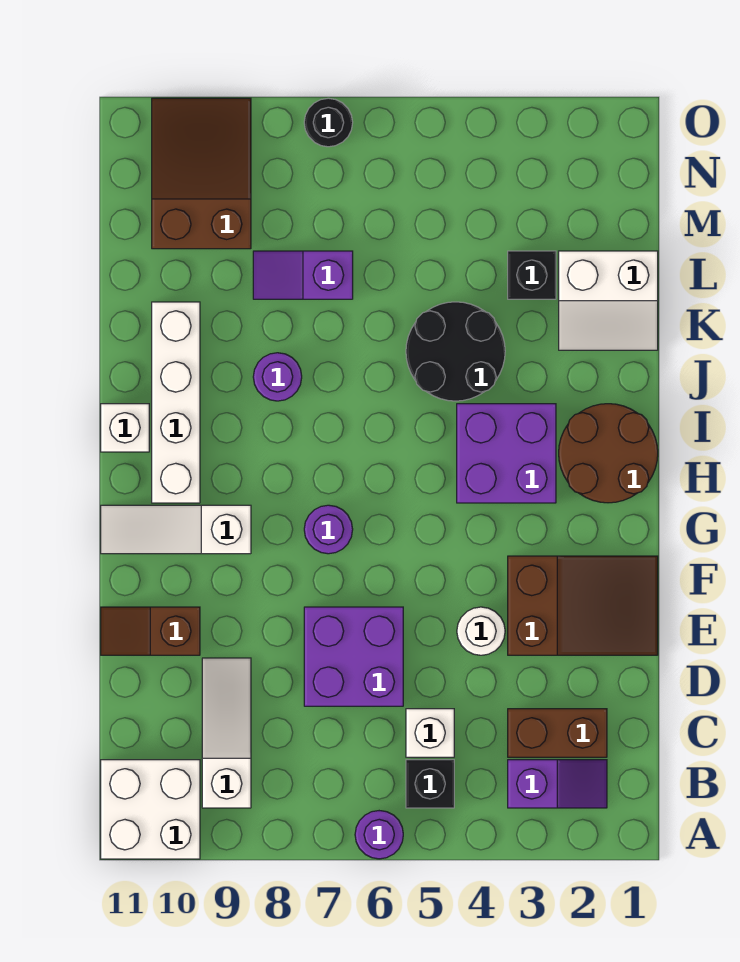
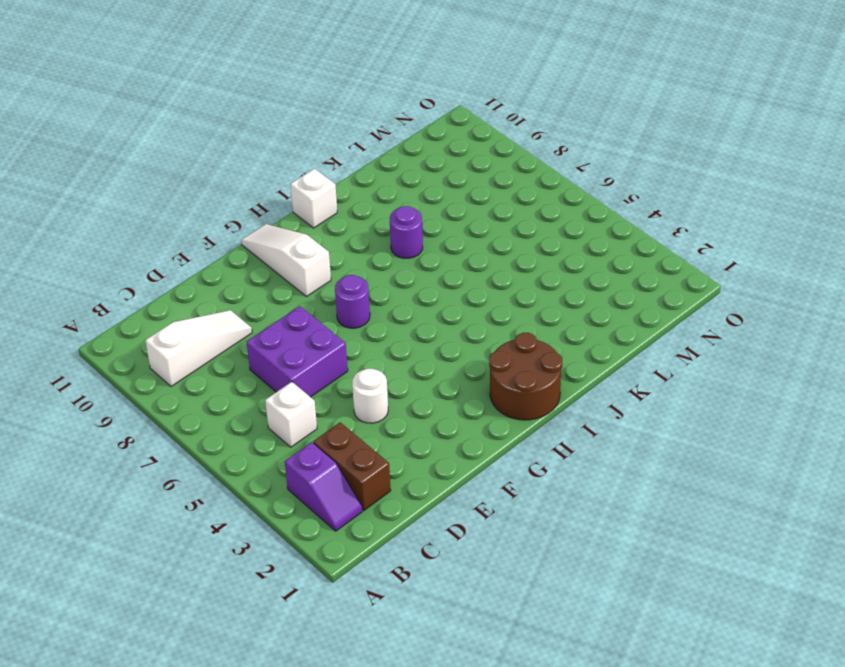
none -> purple 1x1 round brick [355,811,403,859]
none -> white 2x2 brick [101,760,200,859]
none -> black 1x1 brick [406,760,454,808]

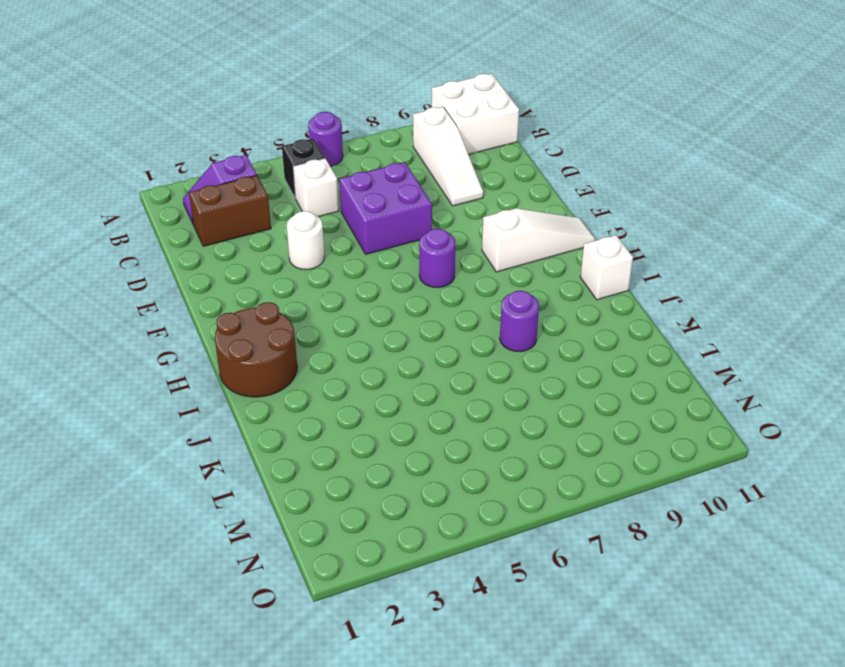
none -> brown 2x3 slope [508,556,658,655]
none -> brown 1x2 slope [101,607,200,655]
none -> purple 2x2 brick [457,404,556,503]

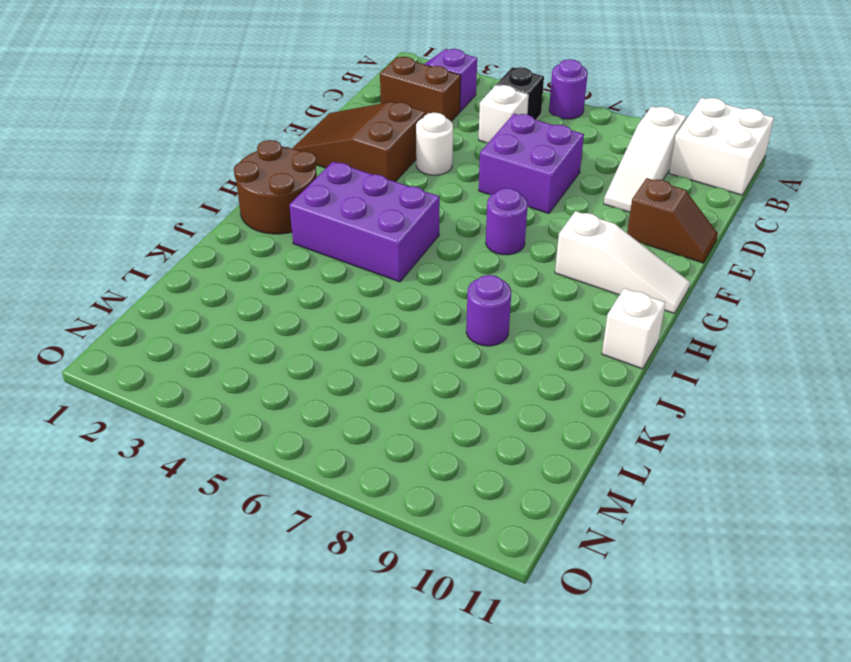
purple 2x3 brick [289,162,440,282] -> purple 2x2 brick [457,404,556,503]
none -> white 1x4 brick [152,302,200,503]
none -> black 2x2 round brick [406,302,505,401]
none -> white 2x2 slope [559,251,658,350]

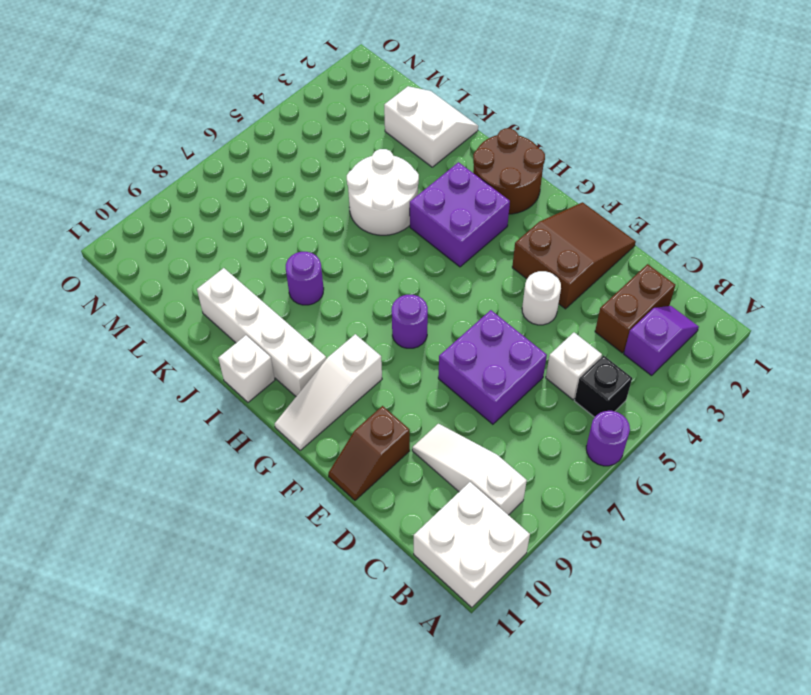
white 2x2 round brick [347,149,419,235] -> black 2x2 round brick [406,302,505,401]
white 2x2 slope [384,86,478,167] -> white 2x2 slope turned to [559,251,658,350]
none -> black 1x1 brick [508,251,556,299]
none -> purple 1x2 slope [253,251,353,299]
none -> brown 2x3 slope [152,98,251,249]

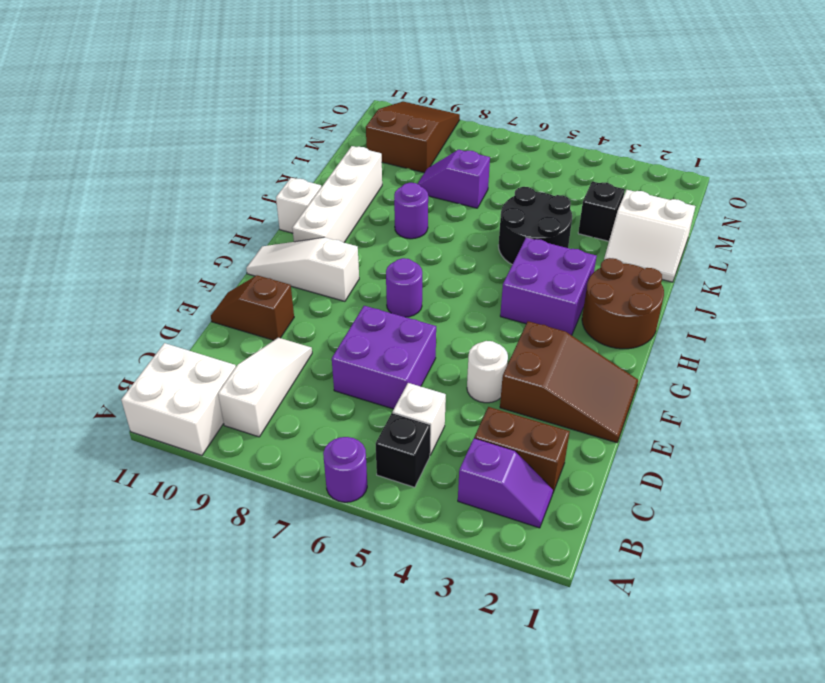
none -> black 1x1 round brick [304,98,353,147]

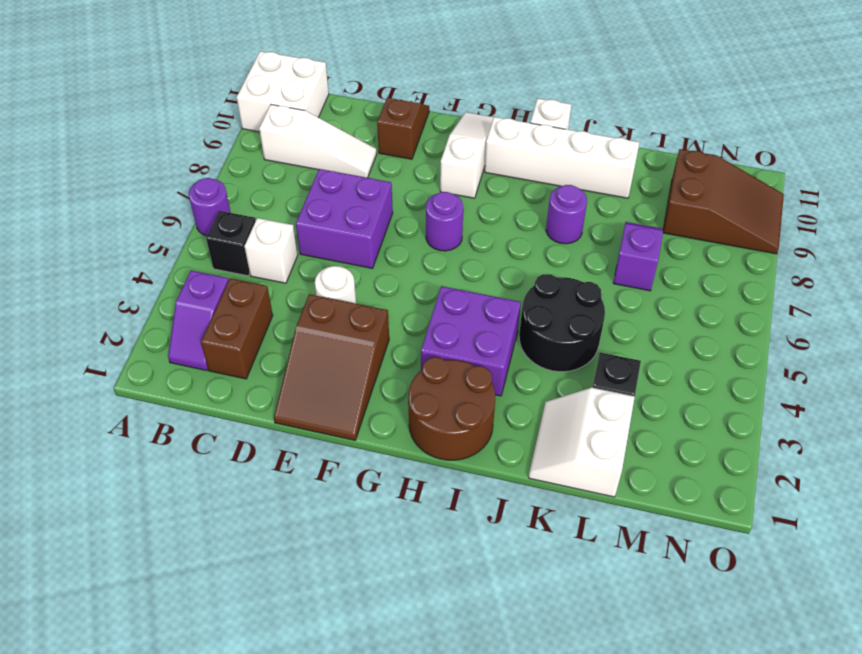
none -> black 1x1 round brick [304,98,353,147]

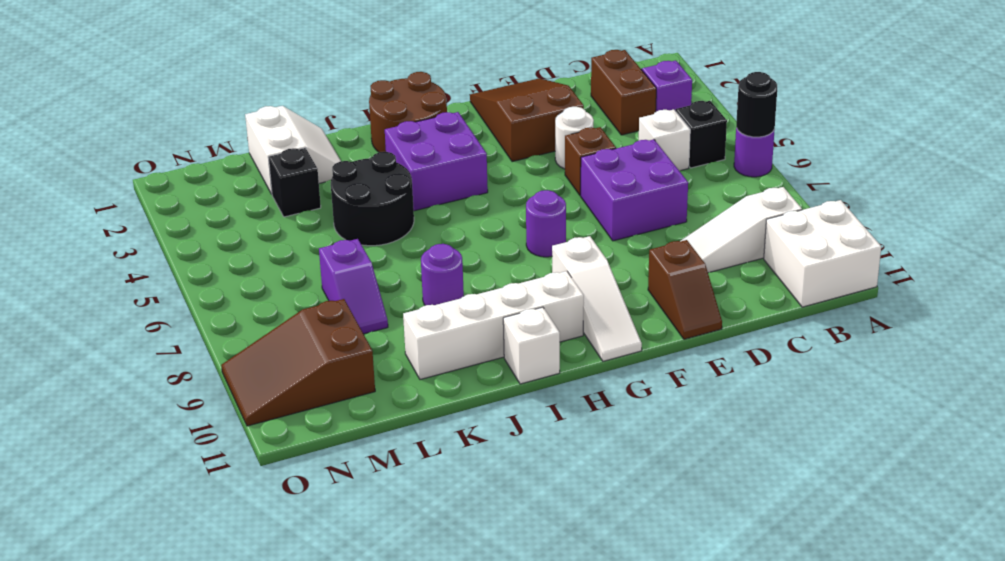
black 1x1 round brick [736,72,777,137] -> black 1x1 round brick moved to [304,98,353,147]
brown 1x1 brick [565,127,616,196] -> none

